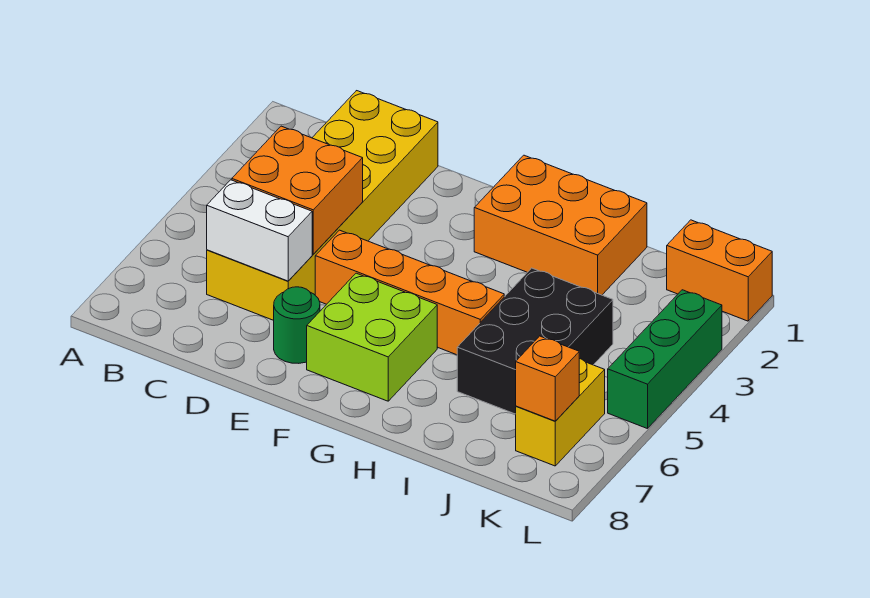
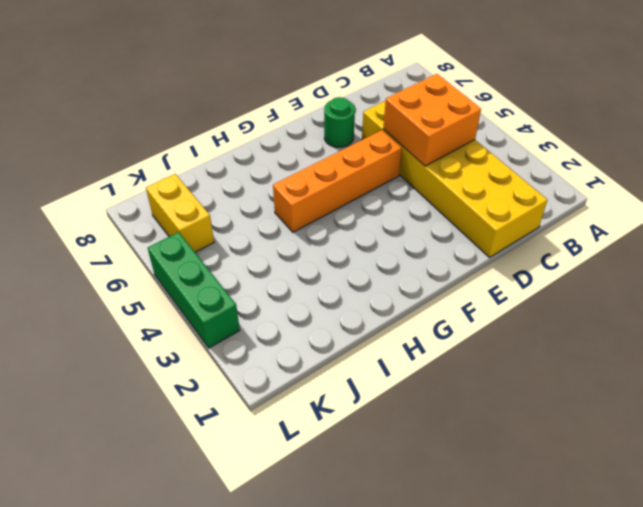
none -> lime 2x2 brick [307,273,437,401]
none -> orange 2x3 brick [474,155,647,295]
none -> black 2x3 brick [457,268,613,414]

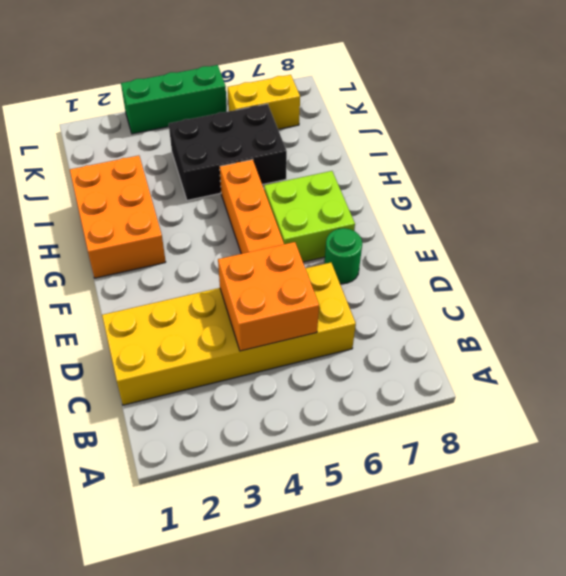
none -> orange 1x2 brick [667,220,772,321]
none -> white 1x2 brick [207,180,312,281]
none -> orange 1x1 brick [516,336,579,421]

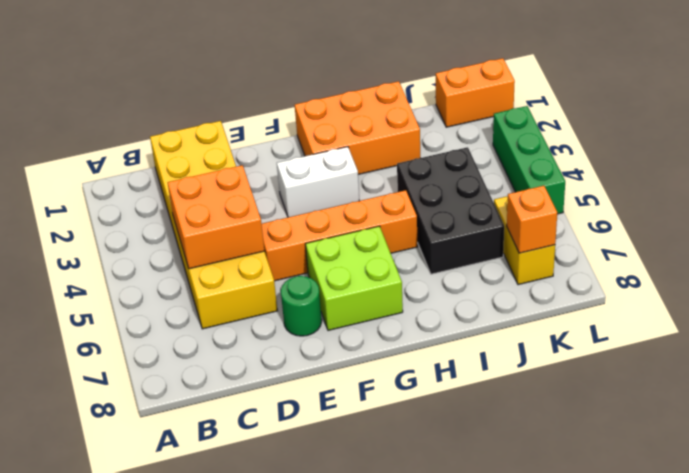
white 1x2 brick [277,147,359,217] -> white 1x2 brick moved to [207,180,312,281]

